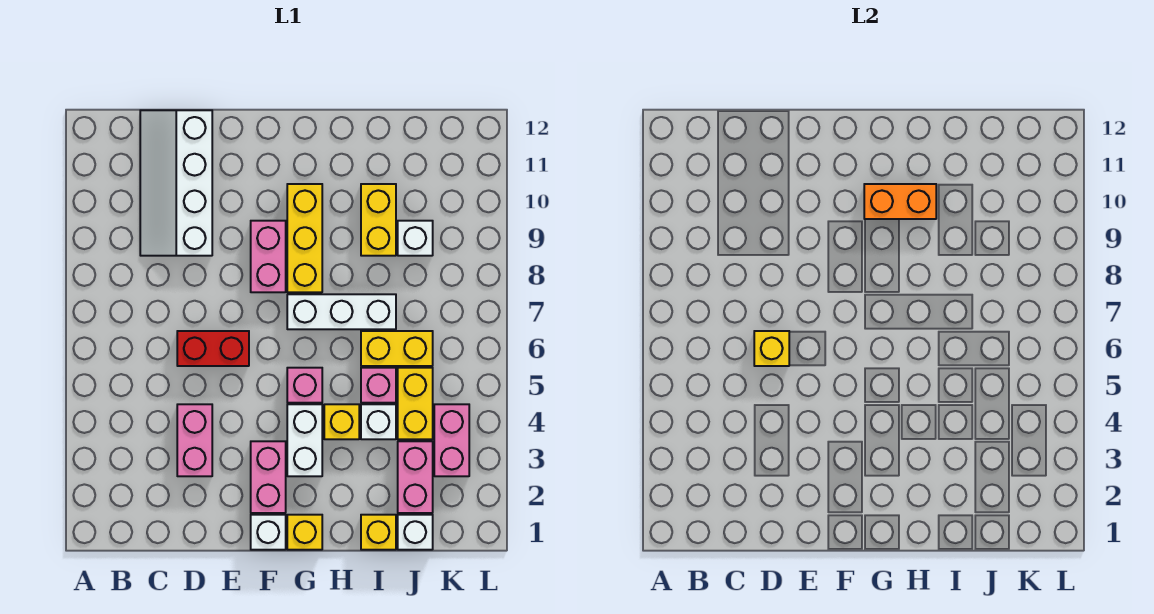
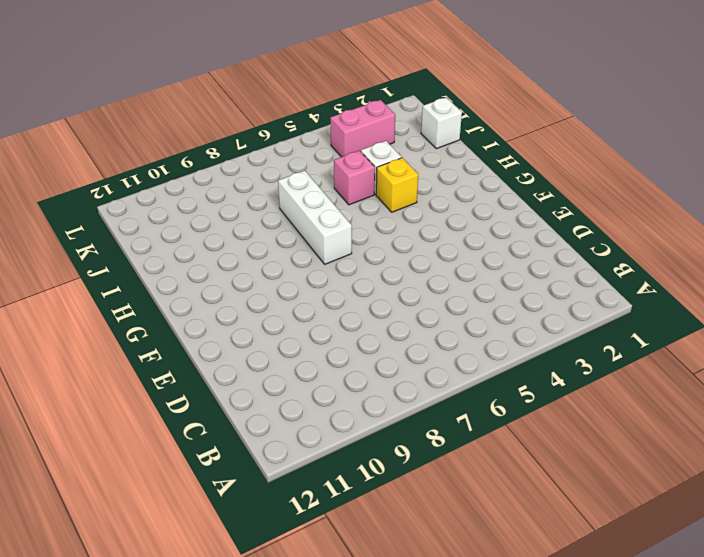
none -> white 2x4 slope [140,110,212,256]
none -> pink 1x2 brick [177,404,212,476]
none -> red 1x2 brick [177,331,249,366]

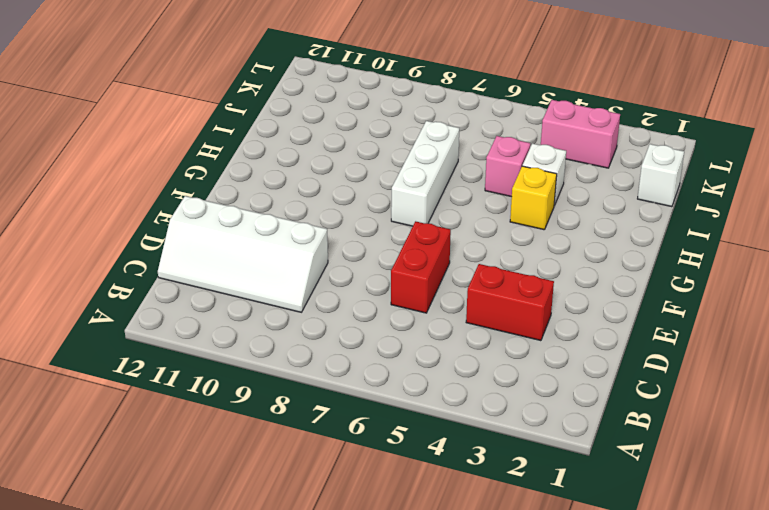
red 1x2 brick [466,264,554,341] -> pink 1x2 brick [177,404,212,476]
none -> white 1x1 brick [251,515,286,550]
none -> pink 1x2 brick [251,441,286,513]
none -> pink 1x2 brick [251,221,286,292]

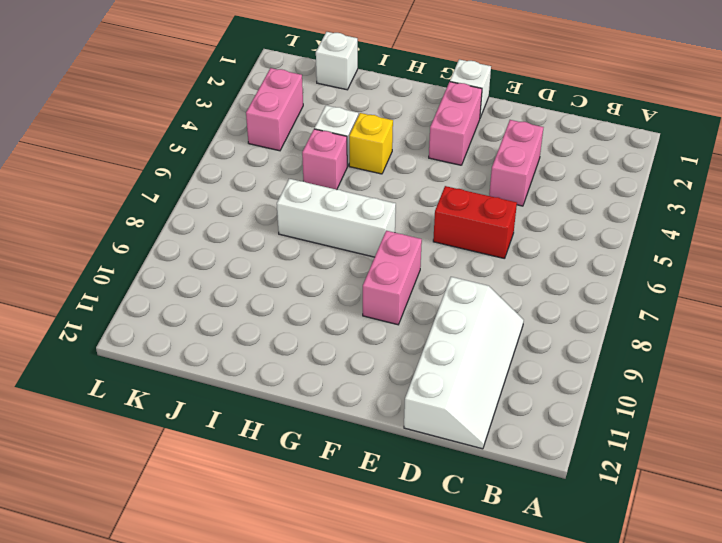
none -> yellow 1x1 brick [287,515,322,550]
none -> white 1x2 brick [287,404,322,476]
none -> pink 1x1 brick [287,368,322,403]

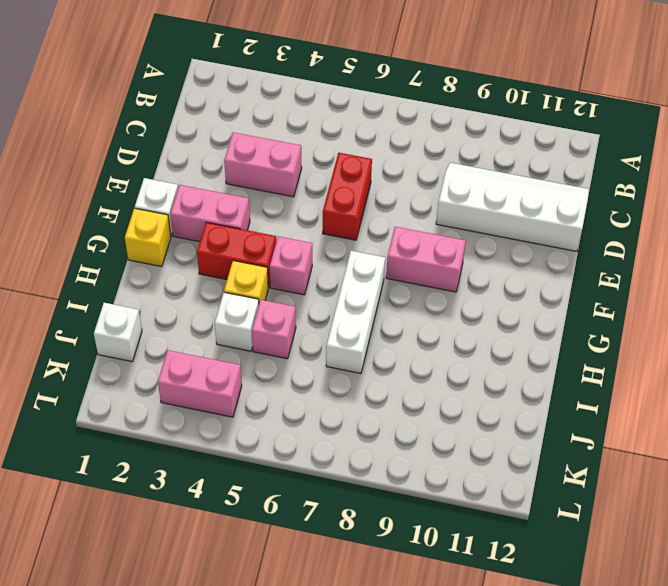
red 1x2 brick [197,222,276,287] -> white 1x2 brick [287,404,322,476]
none -> yellow 1x3 brick [287,184,322,292]
none -> yellow 1x1 brick [361,515,396,550]
none -> yellow 1x2 brick [361,331,433,366]

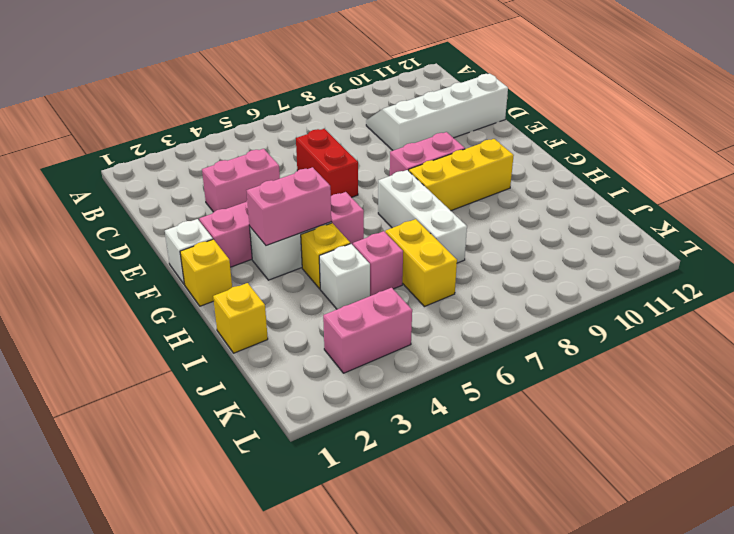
pink 1x2 brick [247,167,331,245] -> pink 1x2 brick moved to [398,441,433,513]
none -> yellow 1x2 brick [361,184,396,256]
none -> white 1x1 brick [398,515,433,550]
none -> yellow 1x2 brick [398,368,433,439]

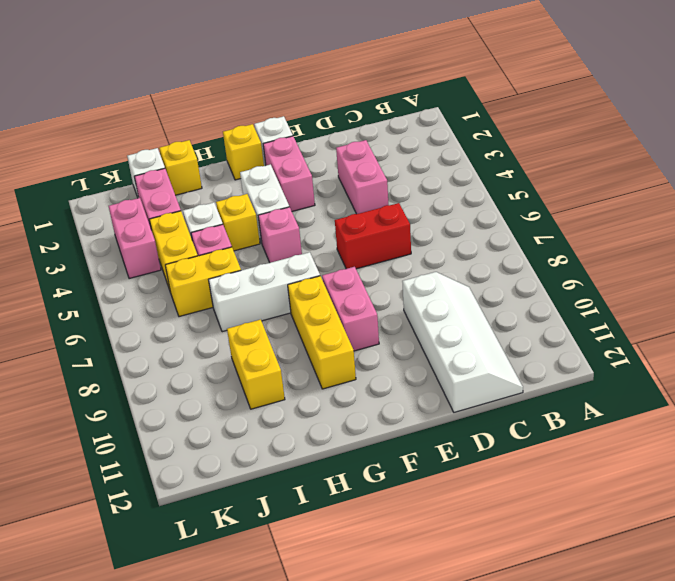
none -> white 1x1 brick [398,221,433,256]
none -> yellow 1x1 brick [754,331,789,366]
none -> orange 1x2 brick [864,184,936,219]

